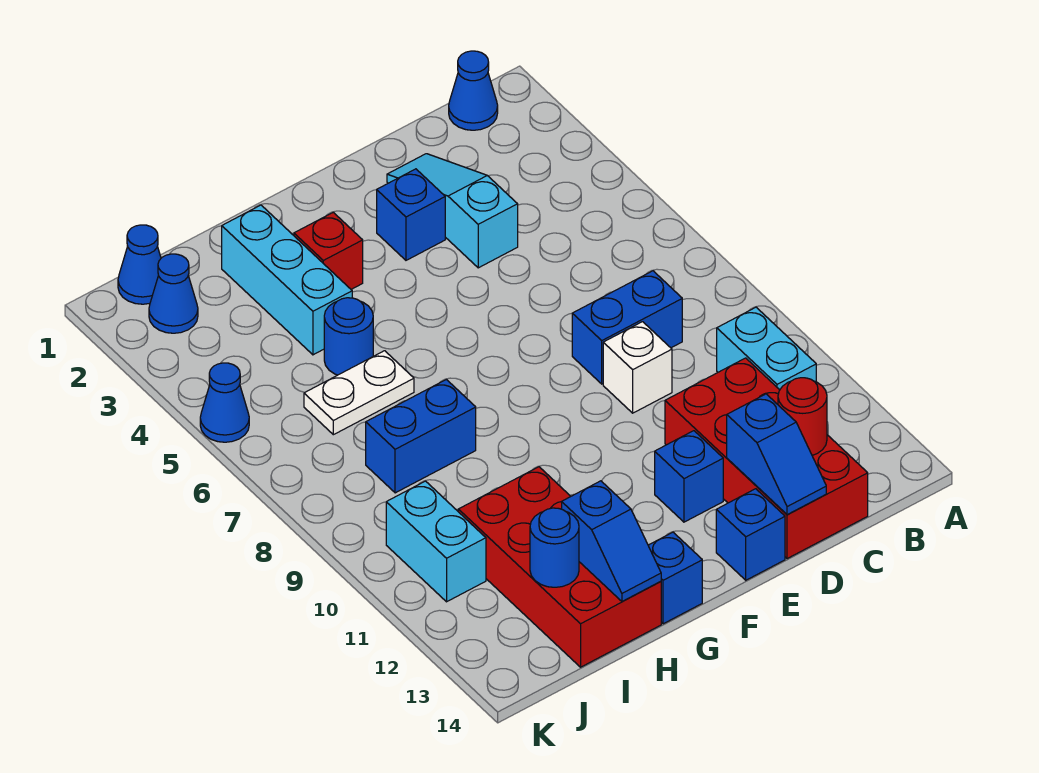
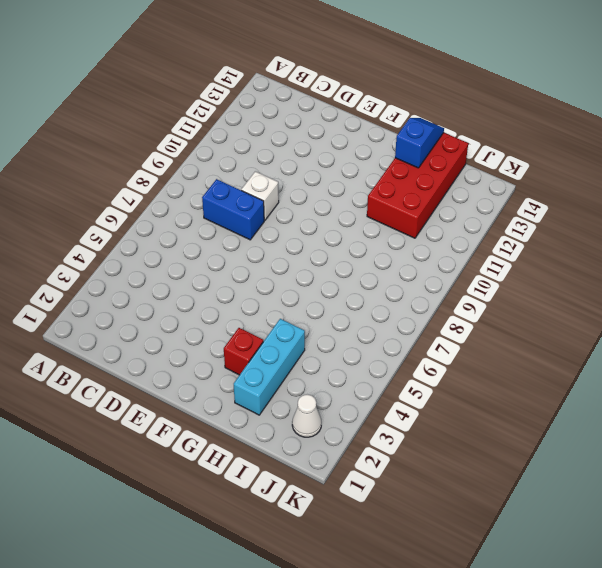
white 1x1 cone [292,395,321,437] -> blue 1x1 cone [149,254,198,333]
none -> blue 1x1 cone [449,51,498,130]
none -> cyan 1x2 brick [717,307,816,390]
none -> red 2x4 brick [665,358,868,559]

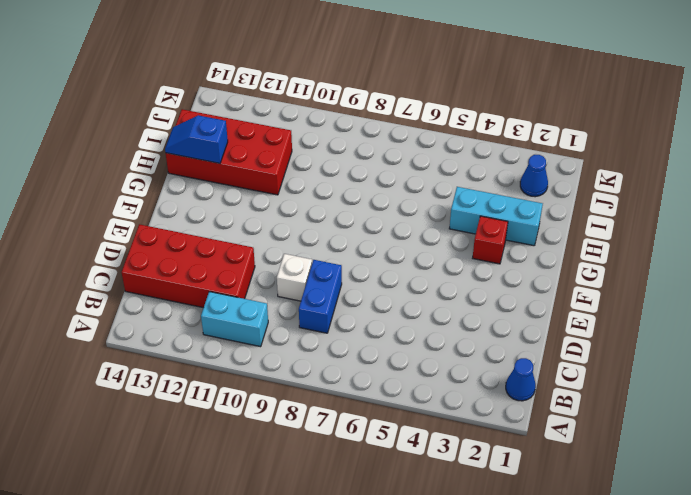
none -> cyan 1x3 slope [387,154,518,268]
none -> blue 1x1 brick [377,169,445,260]
none -> blue 1x1 brick [655,431,723,522]

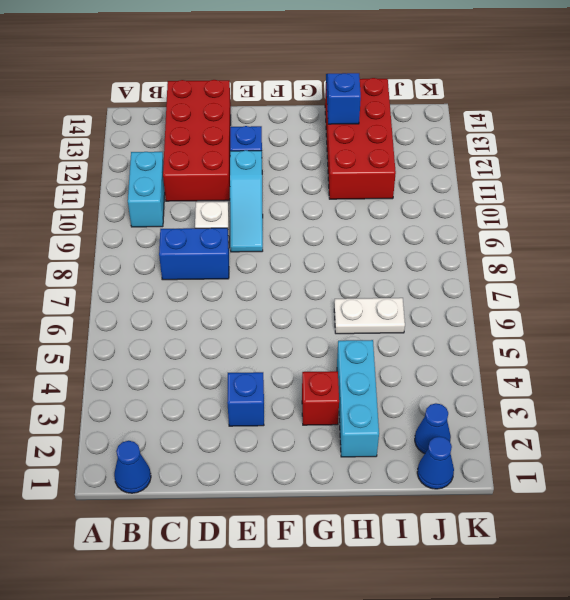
cyan 1x3 slope [230,150,263,252] -> cyan 1x3 slope moved to [387,154,518,268]
none -> blue 1x1 brick [716,489,785,580]
none -> blue 1x1 brick [648,532,702,624]
none -> blue 1x1 round brick [324,298,373,375]

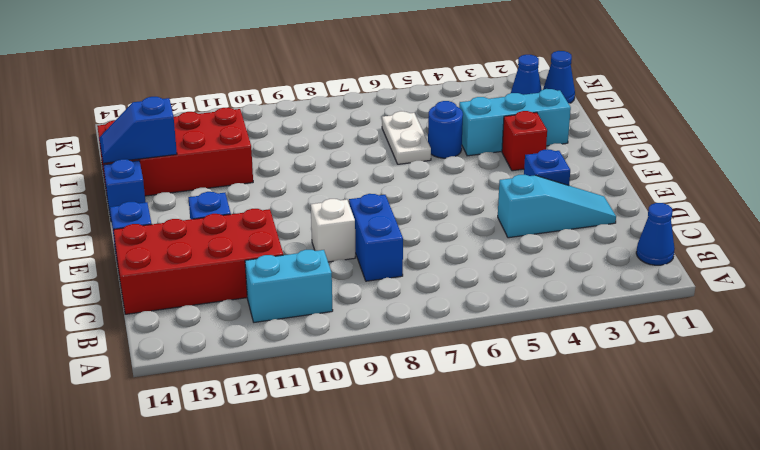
none -> blue 1x2 brick [366,379,476,493]
none -> cyan 1x2 brick [386,481,486,602]
none -> blue 1x1 cone [200,363,249,442]

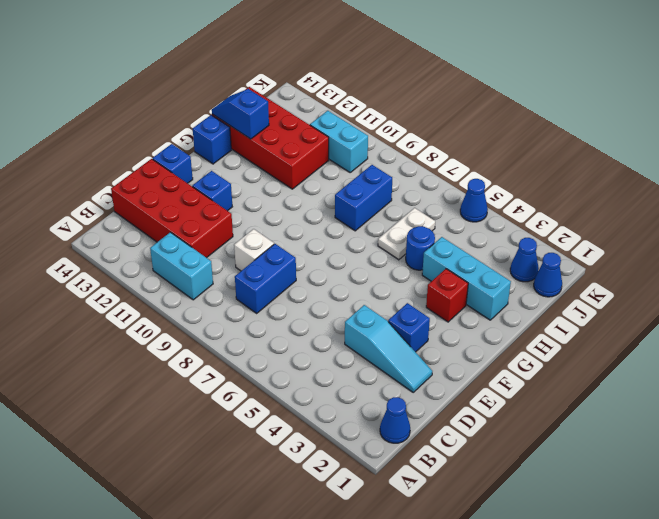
none -> red 1x1 round brick [778,378,827,455]
none -> blue 1x2 slope [727,394,826,515]
none -> blue 1x1 round brick [530,508,579,587]

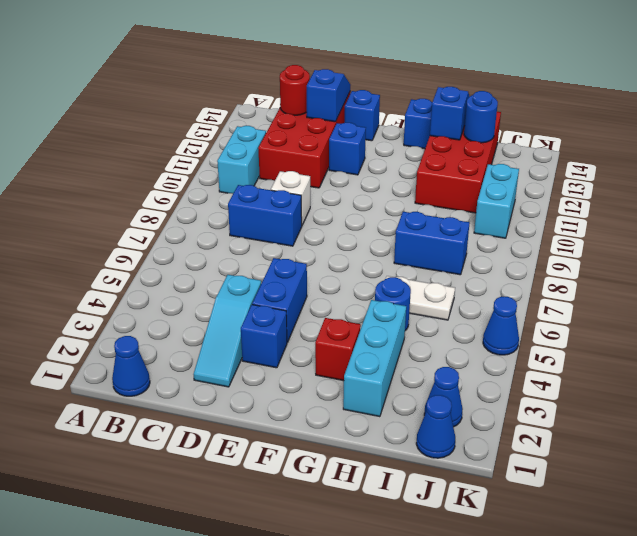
blue 1x2 brick [252,258,307,342] -> none

